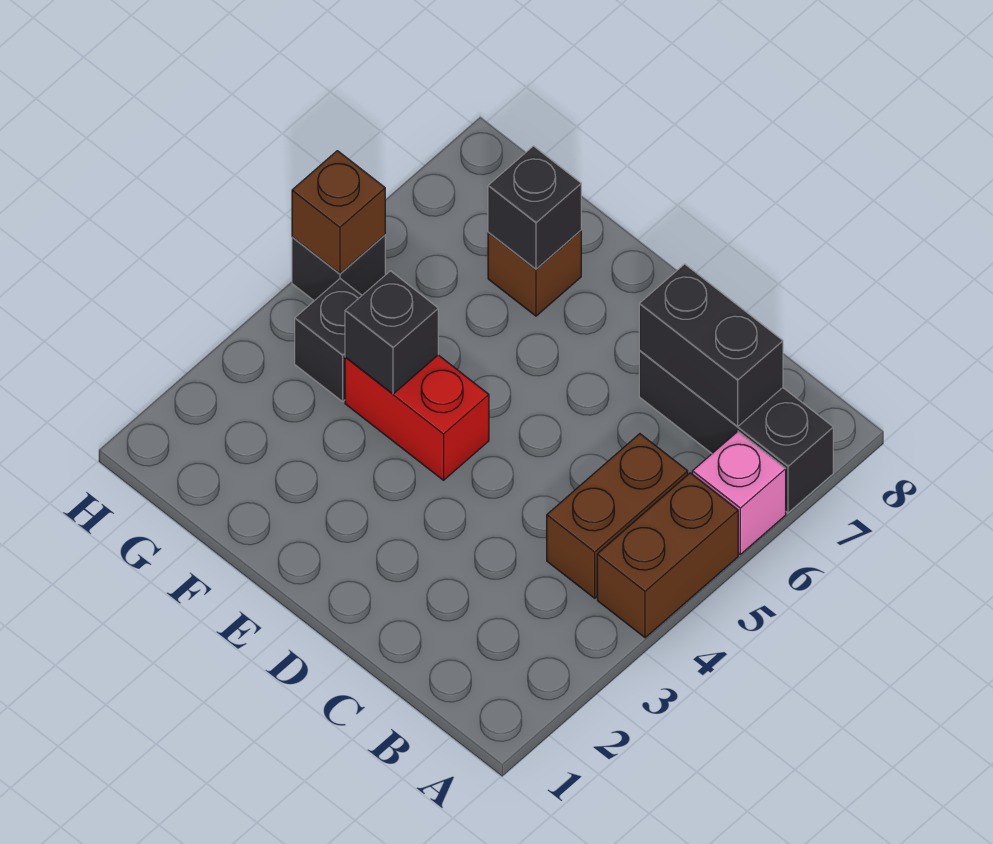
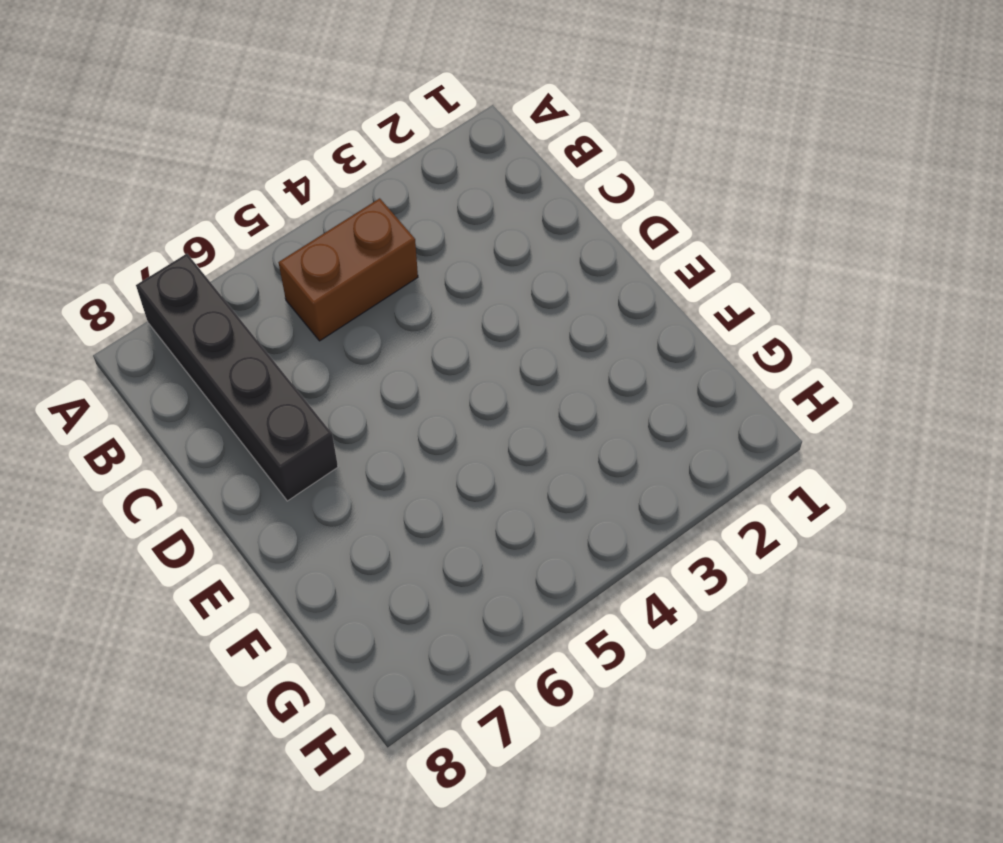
black 1x4 brick [136,254,338,501] -> black 1x3 brick [639,350,833,513]
none -> brown 1x2 brick [597,473,738,638]
none -> pink 1x1 brick [692,431,786,554]
none -> red 1x2 brick [345,355,489,480]

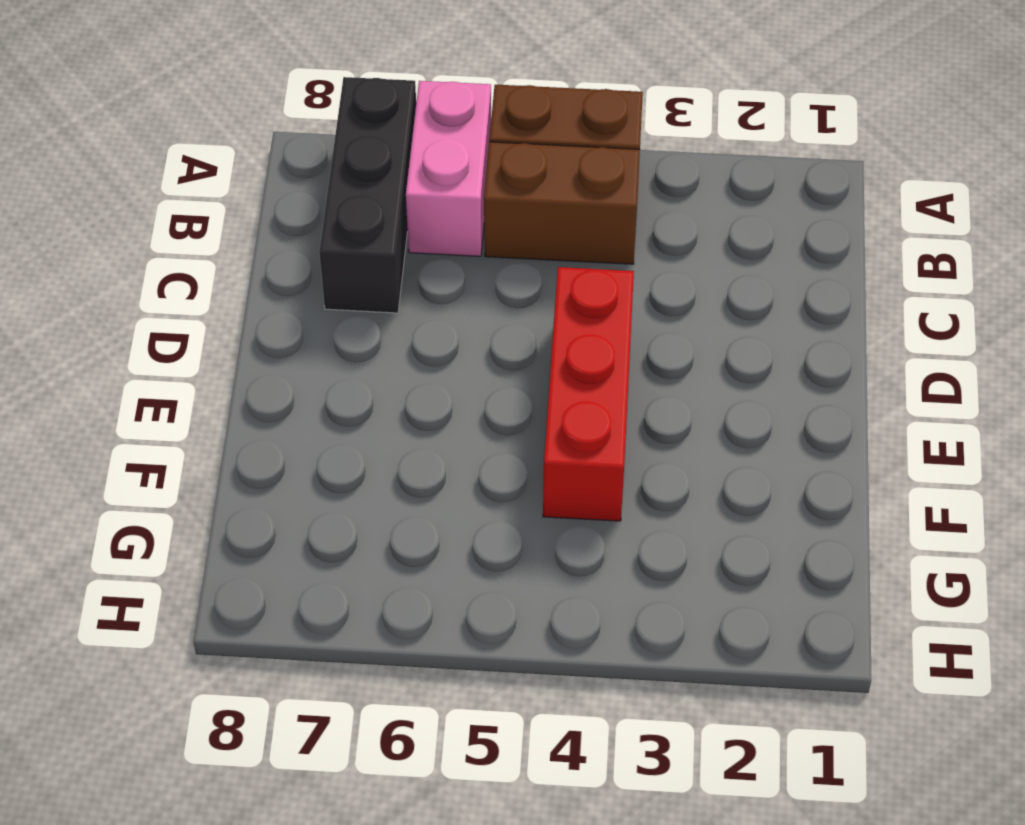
pink 1x2 brick [406,81,491,256] -> pink 1x1 brick [692,431,786,554]
red 1x3 brick [543,267,634,521] -> red 1x2 brick [345,355,489,480]
none -> brown 1x1 brick [488,231,581,316]
none -> black 1x1 brick [295,279,362,402]
none -> black 1x1 brick [292,235,385,301]

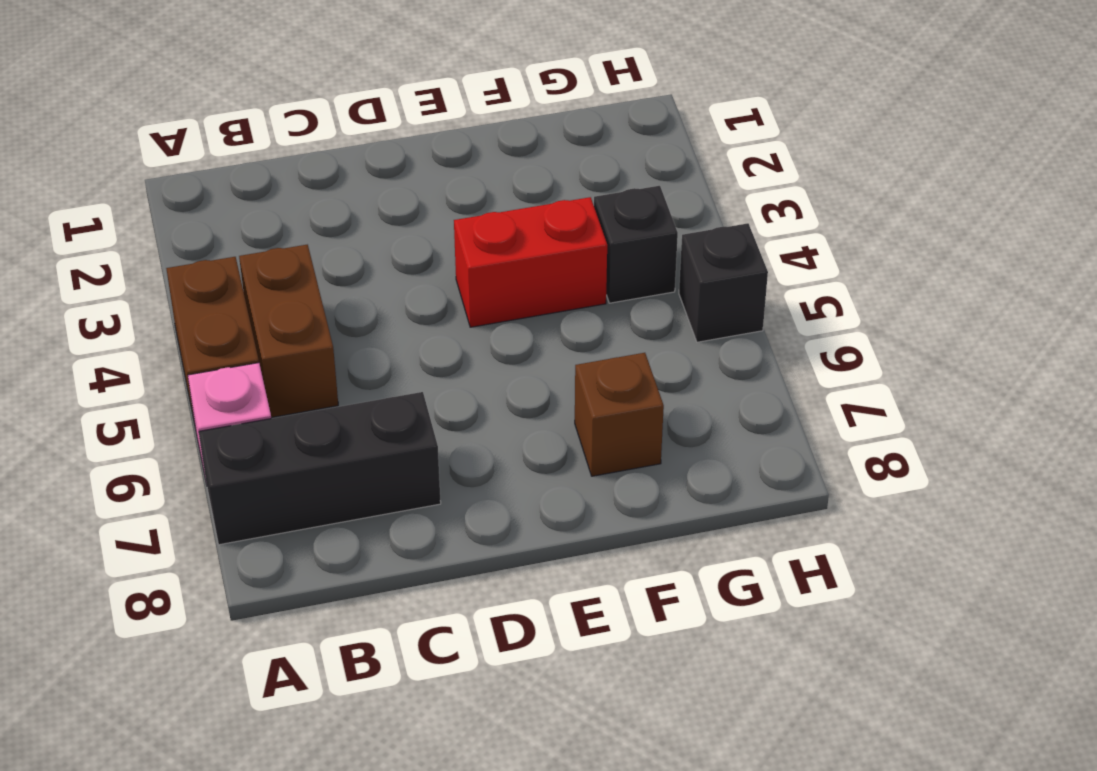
none -> black 1x2 brick [639,264,783,426]
none -> black 1x1 brick [345,271,438,394]
none -> black 1x1 brick [488,146,581,269]

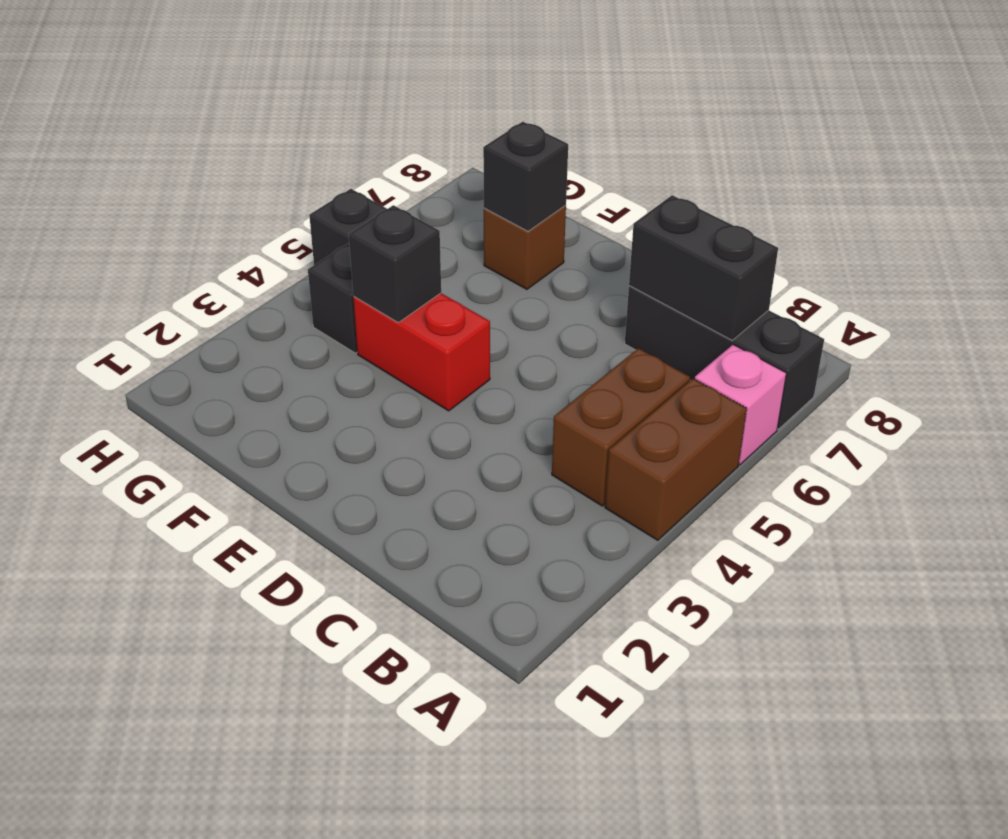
none -> brown 1x1 brick [292,151,385,274]

